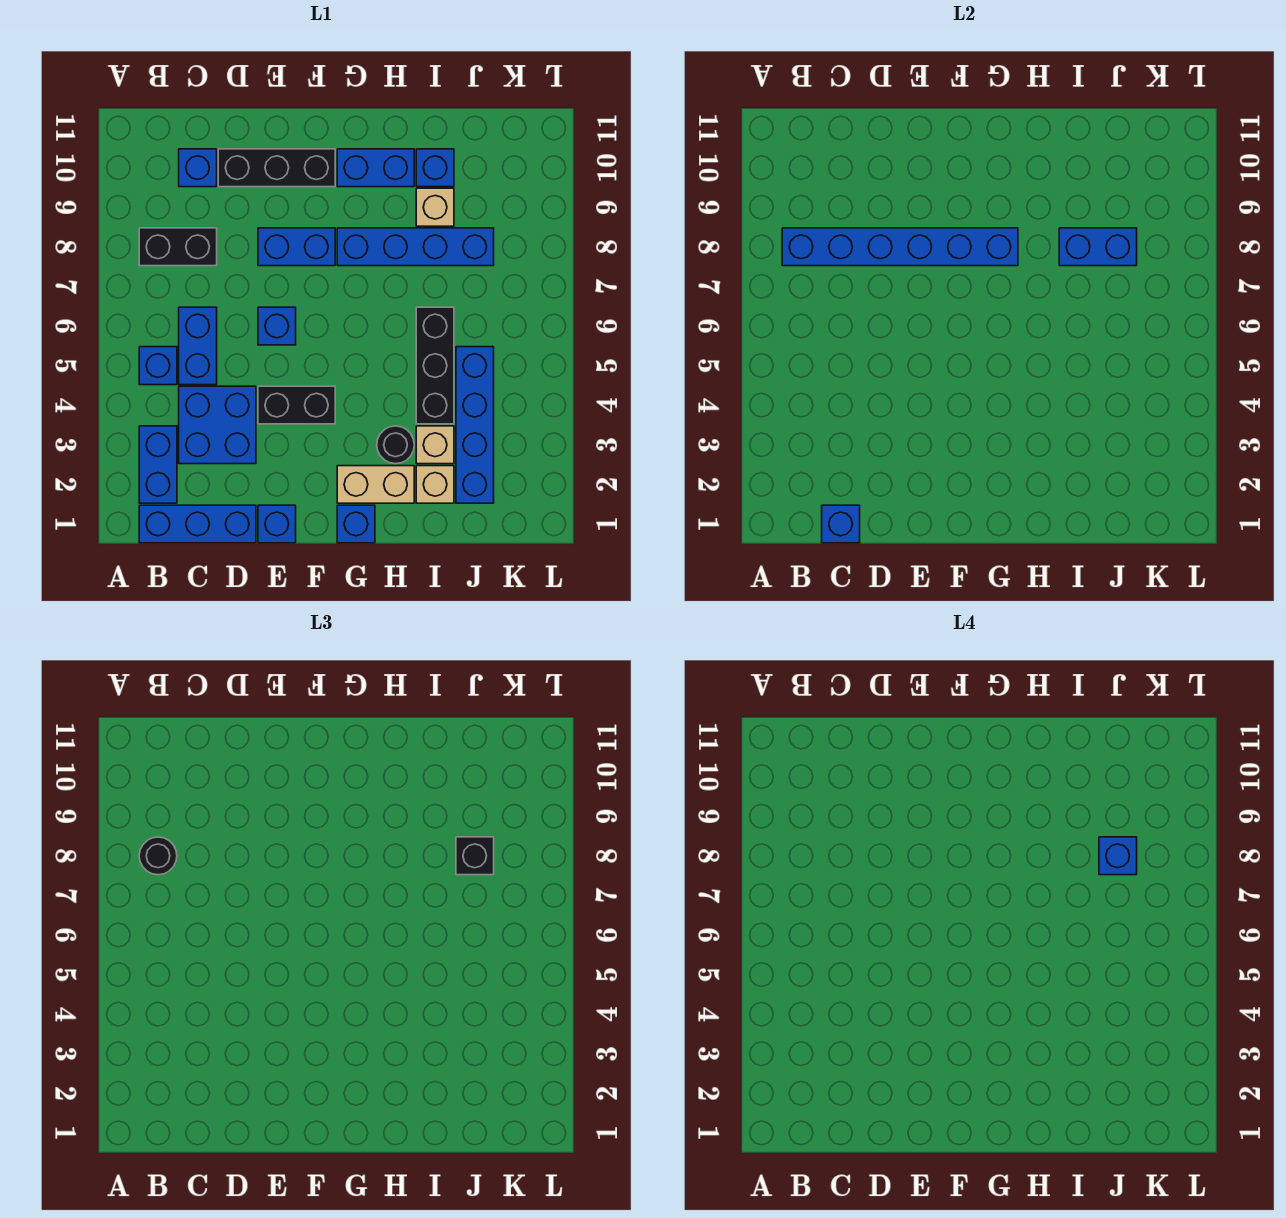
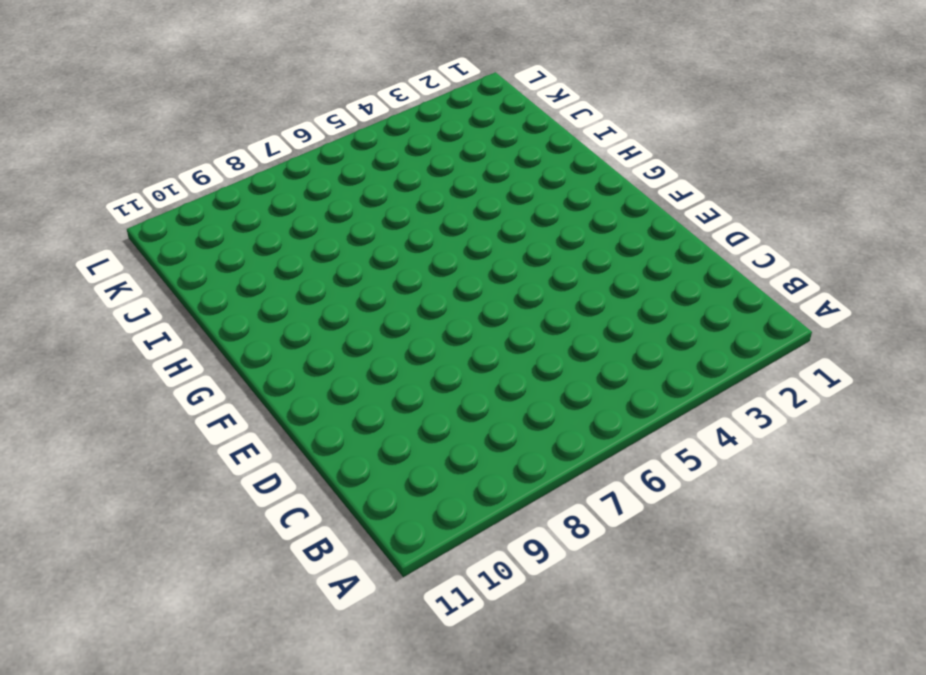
none -> blue 1x3 brick [139,505,256,543]
none -> blue 1x2 brick [139,426,177,503]
none -> blue 1x1 brick [139,347,177,385]

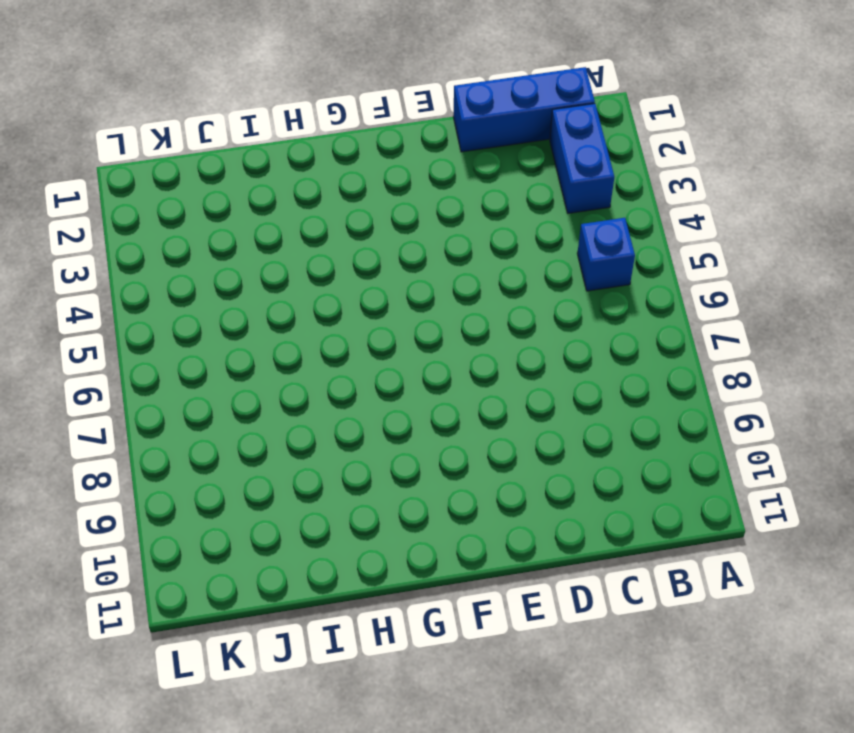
none -> black 1x2 brick [139,228,217,266]
none -> blue 2x2 brick [179,386,256,464]
none -> blue 1x2 brick [179,307,217,385]

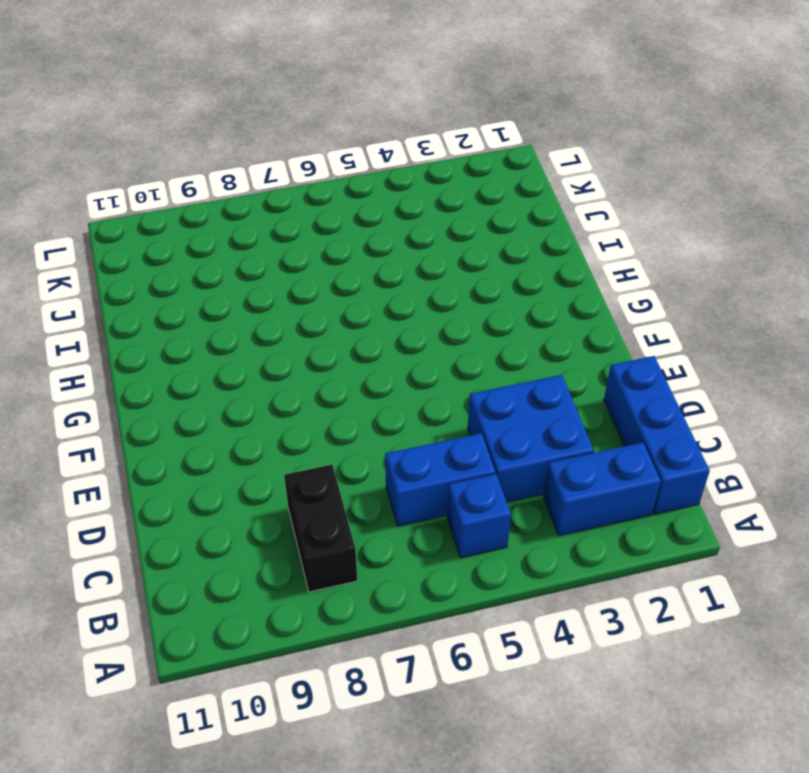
none -> blue 1x1 brick [179,149,217,187]
none -> black 1x3 brick [218,149,335,187]
none -> blue 1x1 brick [258,505,296,543]

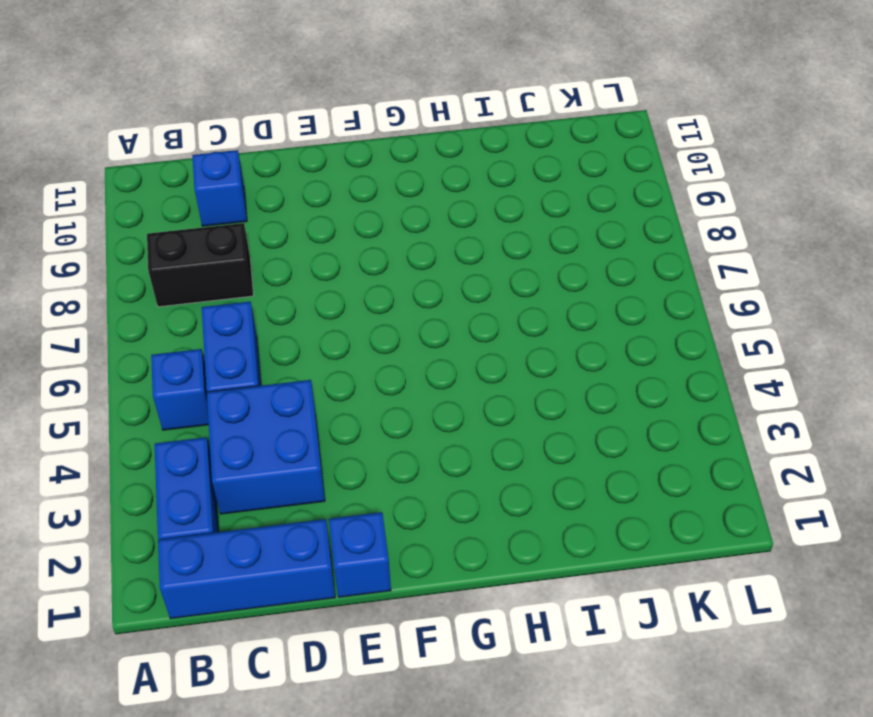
none -> black 1x3 brick [218,149,335,187]
none -> black 1x2 brick [258,386,335,424]
none -> blue 1x1 brick [258,307,296,345]

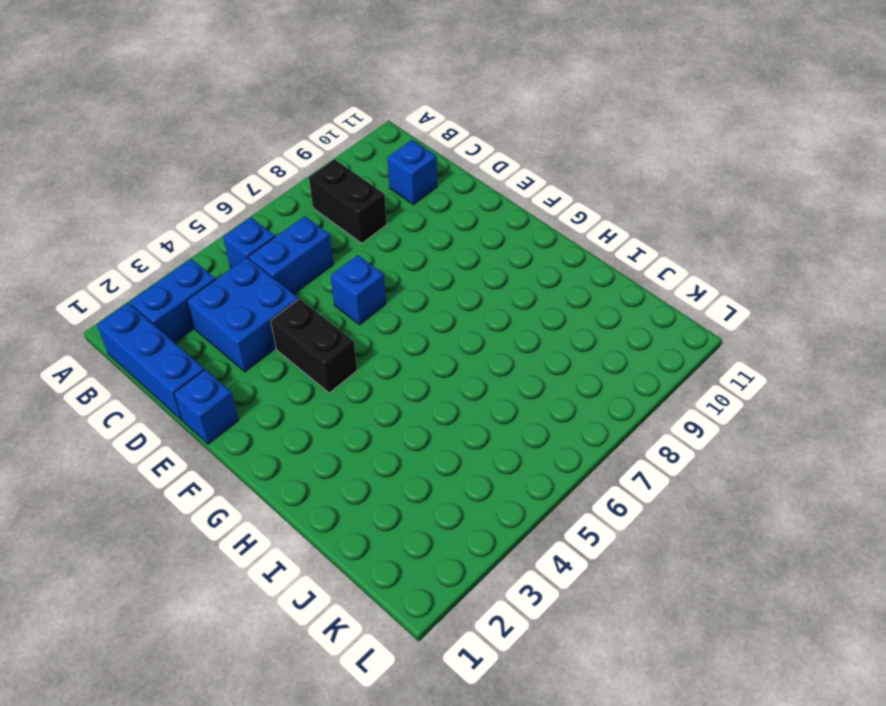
none -> black 1x3 brick [218,149,335,187]
none -> blue 1x2 brick [258,228,335,266]
none -> blue 1x1 brick [337,505,375,543]

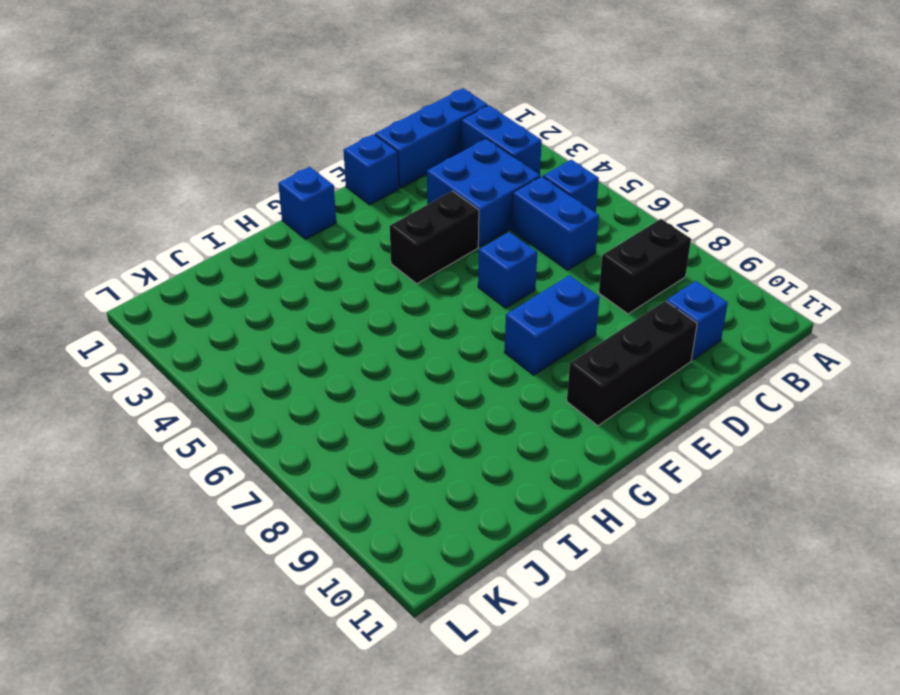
none -> tan 1x2 brick [337,466,414,503]
none -> blue 1x4 brick [337,228,494,266]
none -> blue 1x2 brick [337,149,414,187]

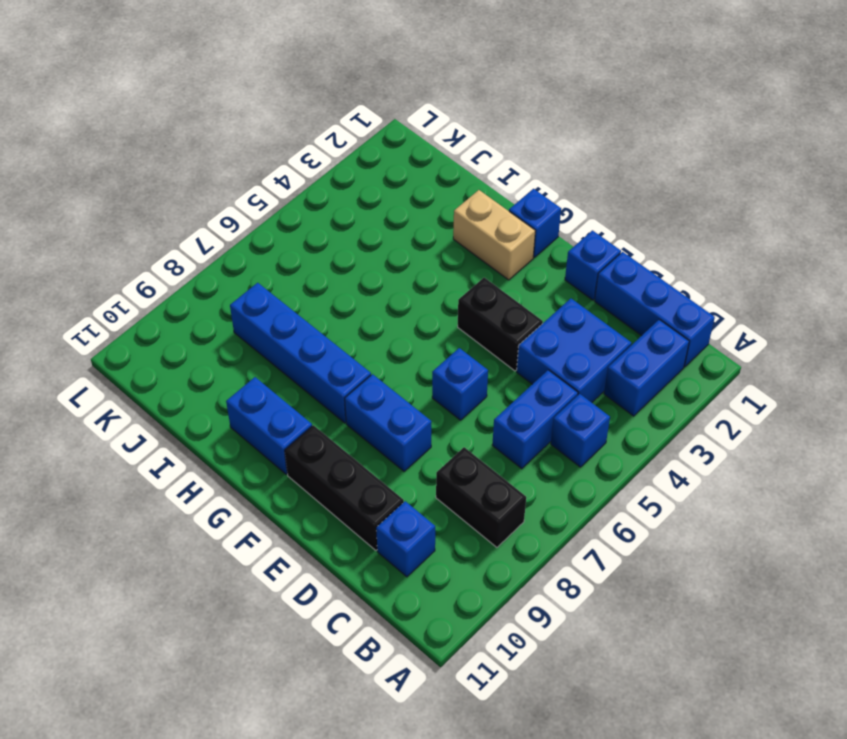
none -> black 1x1 round brick [377,426,414,464]
none -> tan 1x1 brick [416,466,454,503]
none -> tan 1x1 brick [416,426,454,464]

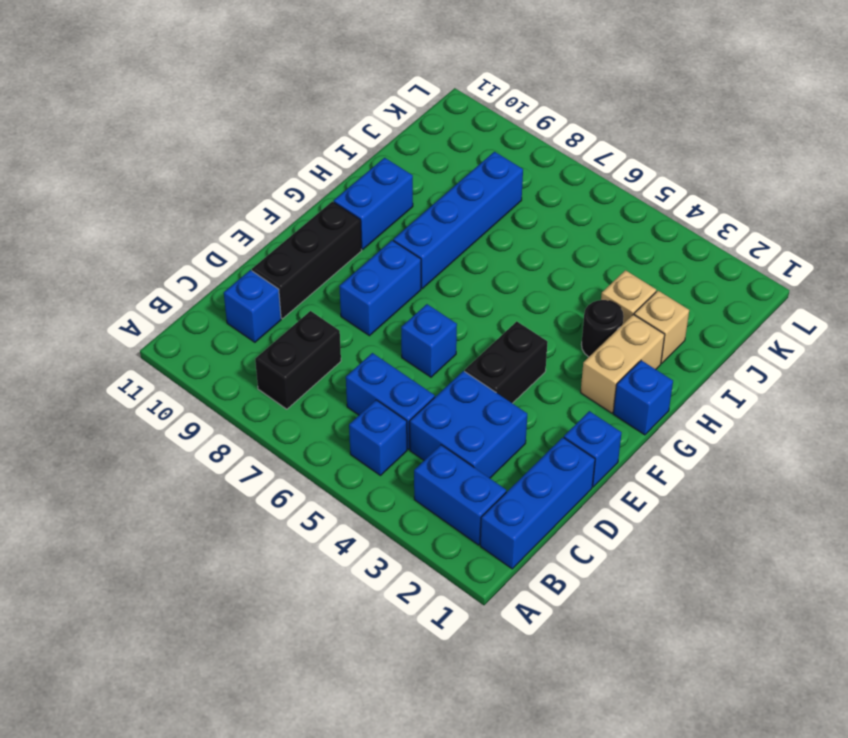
none -> black 1x3 brick [416,307,454,424]
none -> tan 1x1 brick [416,188,454,226]
none -> blue 1x1 brick [416,149,454,187]

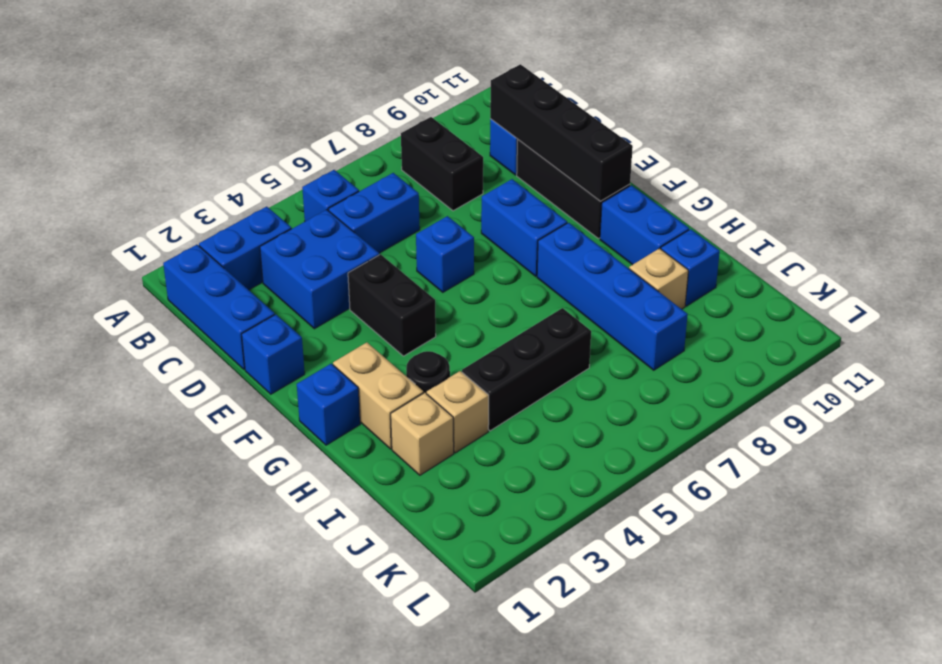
black 1x4 brick [490,64,633,201] -> none
none -> blue 1x4 brick [456,347,494,503]
none -> blue 1x6 brick [782,228,1018,266]
none -> blue 1x1 brick [822,505,860,543]

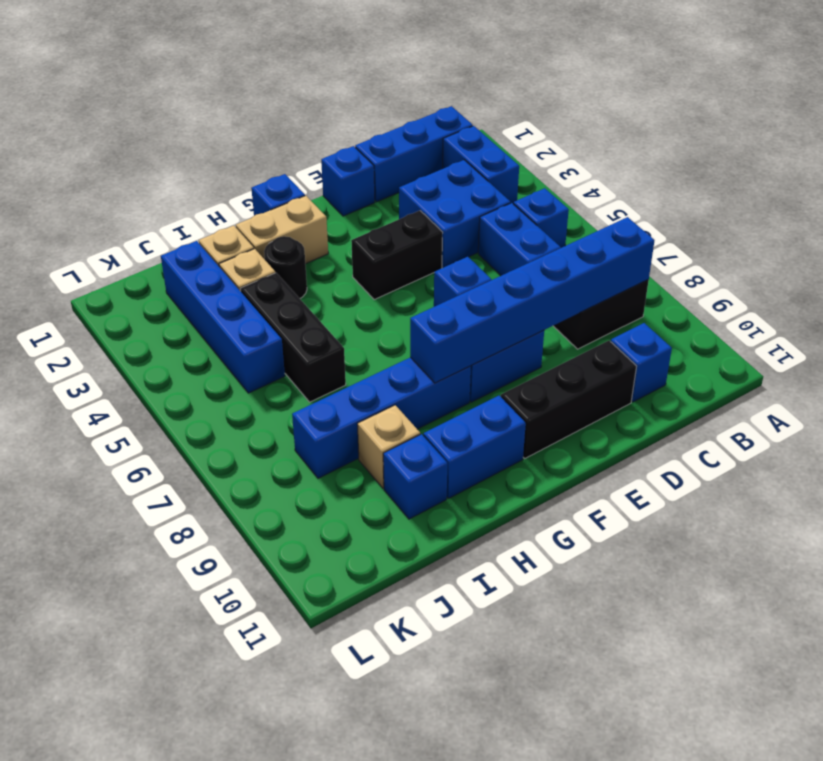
none -> blue 1x1 brick [822,505,860,543]
none -> blue 1x2 brick [1059,228,1137,266]
none -> black 1x1 round brick [139,837,177,875]

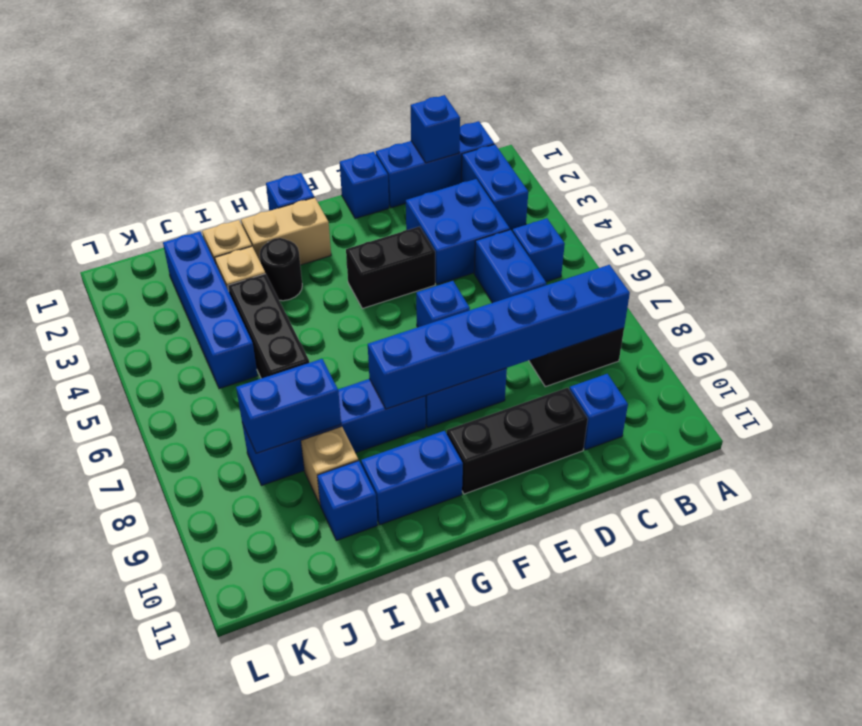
none -> black 1x1 round brick [139,837,177,875]
none -> black 1x1 brick [456,837,494,875]
none -> blue 1x1 brick [1099,837,1137,875]

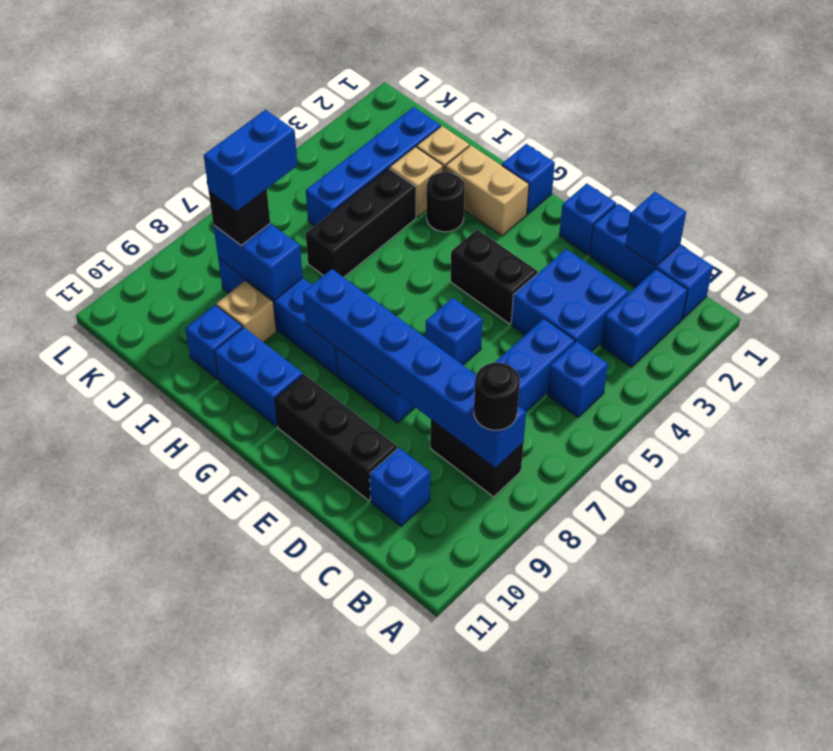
blue 1x2 brick [204,110,297,211] -> blue 1x1 brick [1099,837,1137,875]

